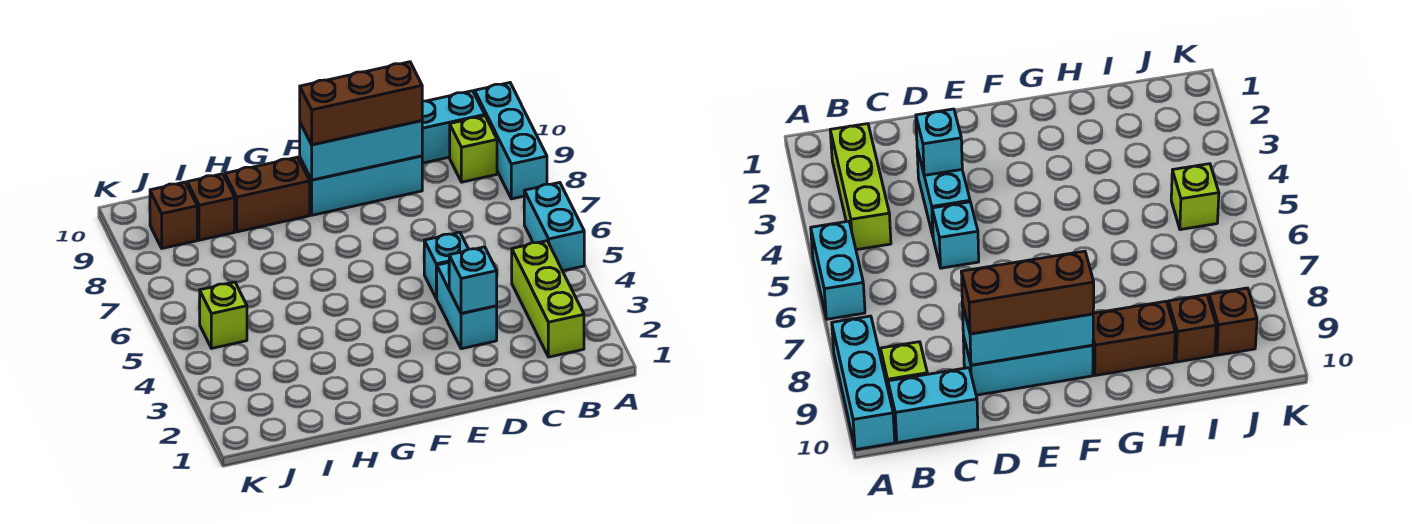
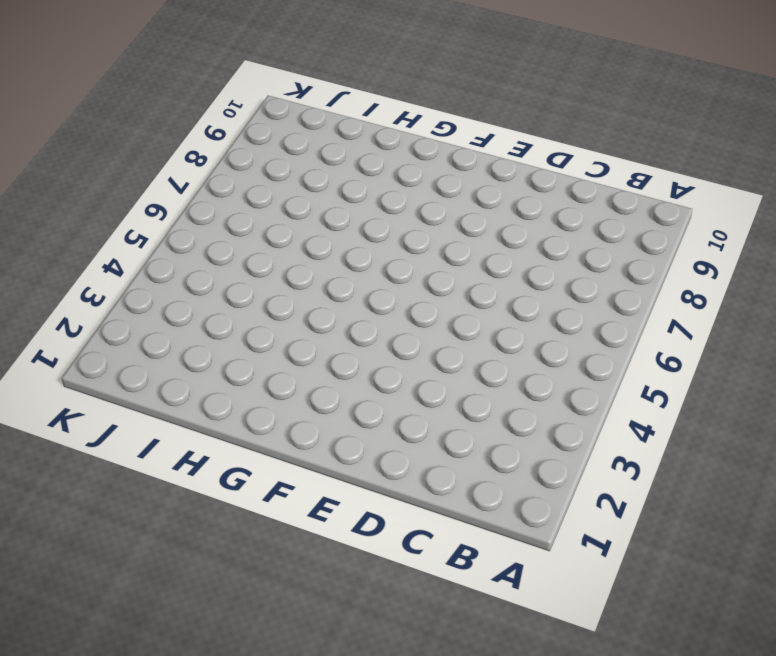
none -> cyan 1x2 brick [524,182,584,271]
none -> cyan 1x3 brick [475,83,547,199]
none -> lime 1x3 brick [512,241,584,357]

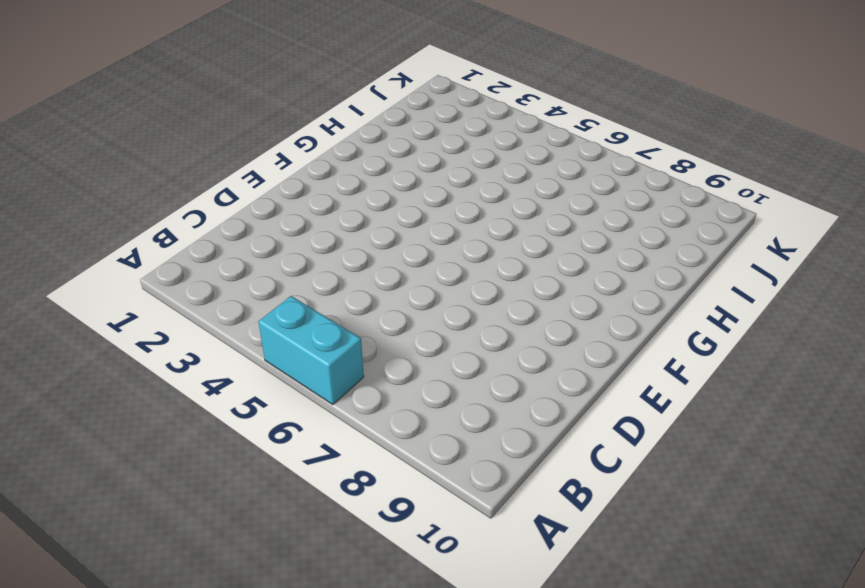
none -> cyan 1x3 brick [475,83,547,199]
none -> lime 1x3 brick [512,241,584,357]
none -> lime 1x1 brick [450,116,497,182]

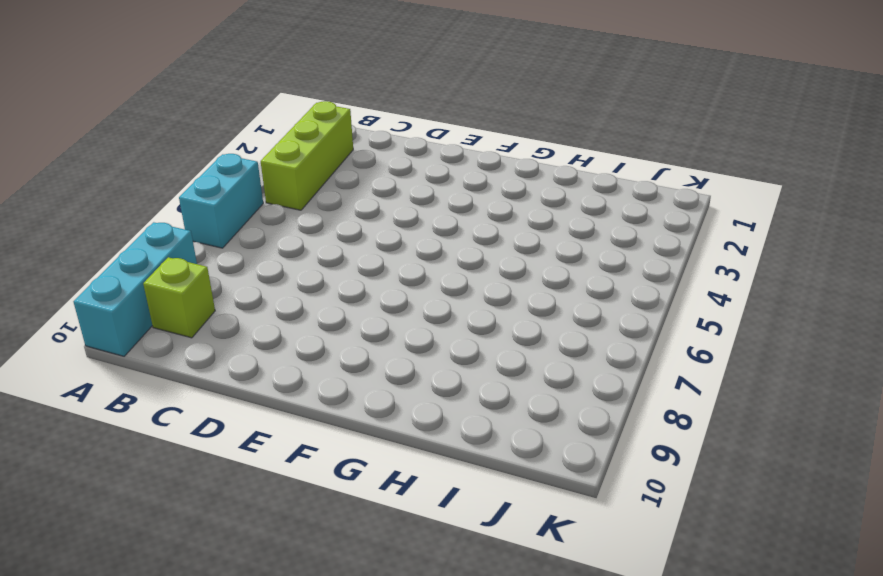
none -> cyan 1x2 brick [422,91,485,163]
none -> cyan 1x2 brick [436,263,497,349]
none -> cyan 1x1 brick [424,232,468,298]

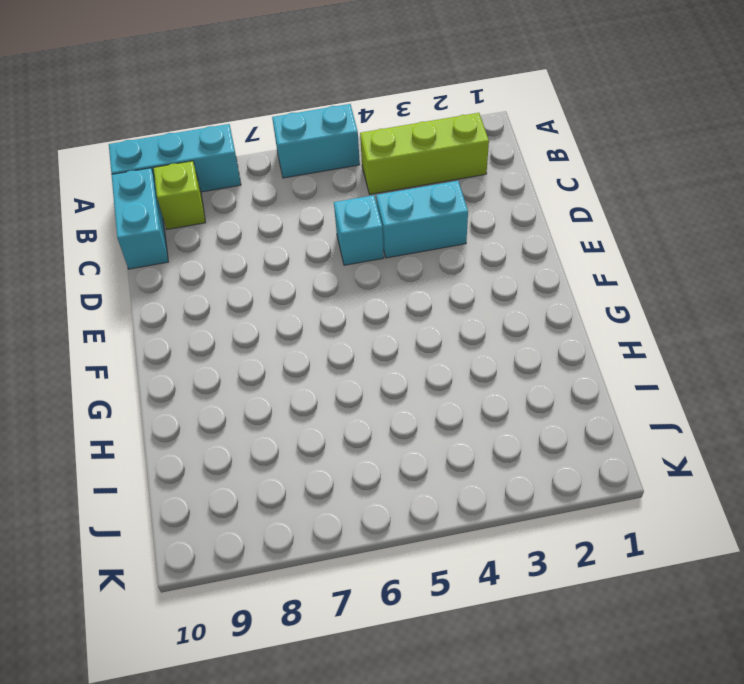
none -> cyan 1x3 brick [300,156,422,215]
none -> brown 1x2 brick [225,157,310,232]
none -> brown 1x1 brick [187,174,235,240]

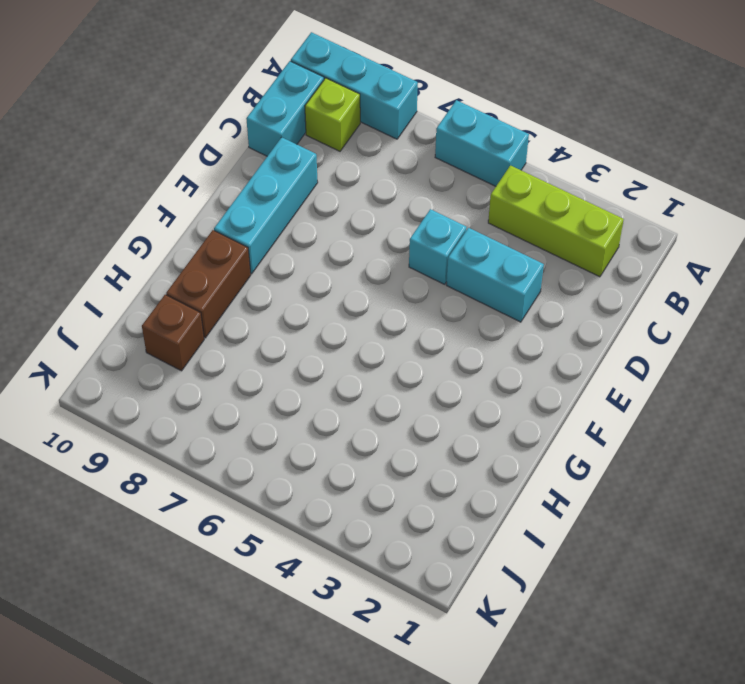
none -> lime 1x1 brick [199,282,247,348]
none -> brown 1x1 brick [150,182,197,248]
none -> cyan 1x1 brick [449,247,497,313]

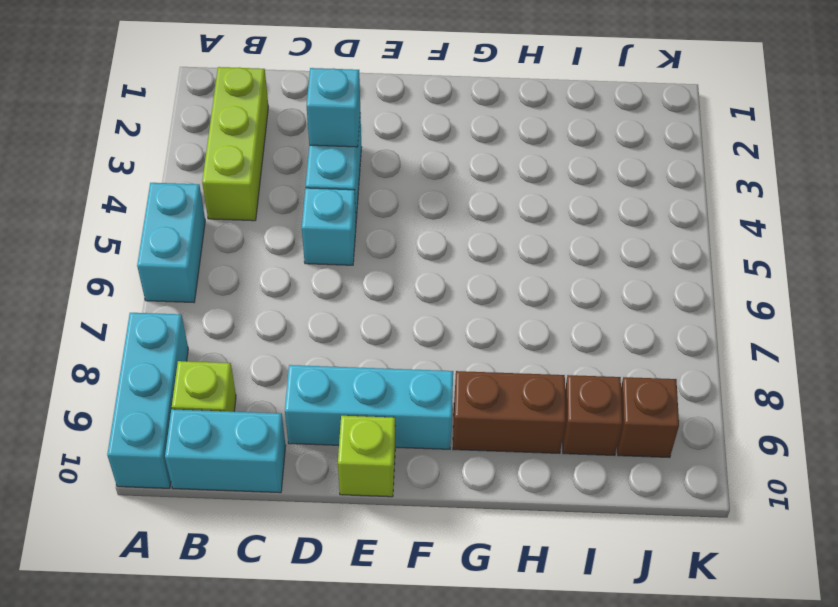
lime 1x1 brick [338,416,395,497] -> lime 1x1 brick moved to [199,282,247,348]
none -> cyan 1x3 brick [300,121,422,180]
none -> brown 1x3 brick [300,62,422,145]

